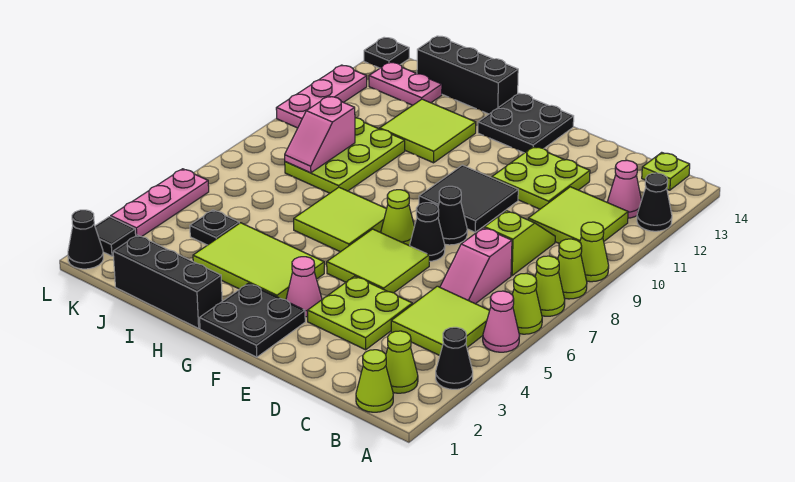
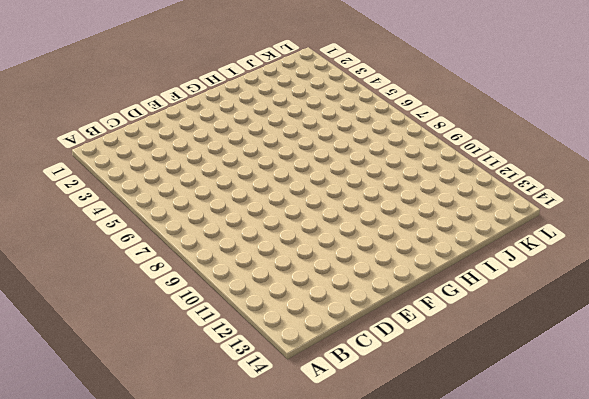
none -> black 1x1 cone [436,327,473,389]
none -> pink 1x1 cone [483,291,519,352]
none -> lime 1x1 cone [512,273,542,334]
none -> lime 1x1 cone [535,256,565,316]

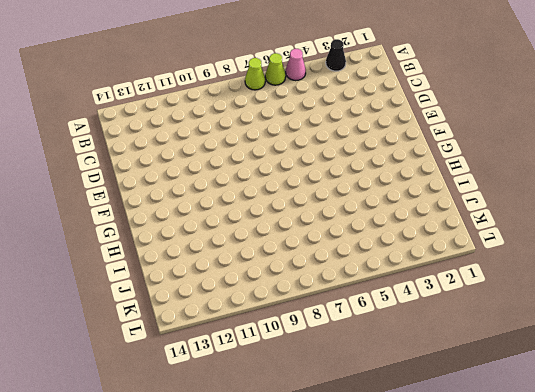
none -> lime 1x1 cone [558,239,587,299]
none -> lime 1x1 cone [580,222,609,282]
none -> black 1x1 cone [637,173,672,231]
none -> lime 1x1 cone [356,350,393,412]

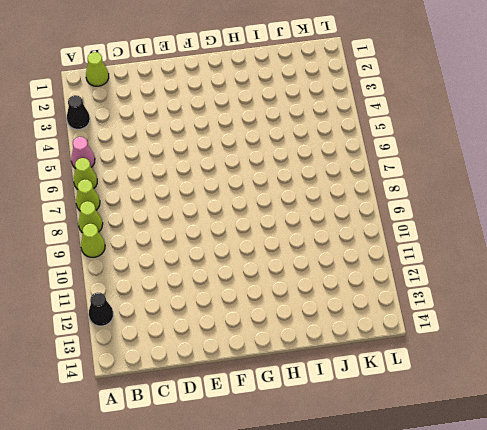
none -> lime 1x1 cone [386,331,418,393]
none -> lime 2x2 tile [391,286,490,356]
none -> lime 2x2 tile [528,187,628,244]
none -> pink 1x1 cone [607,160,641,218]

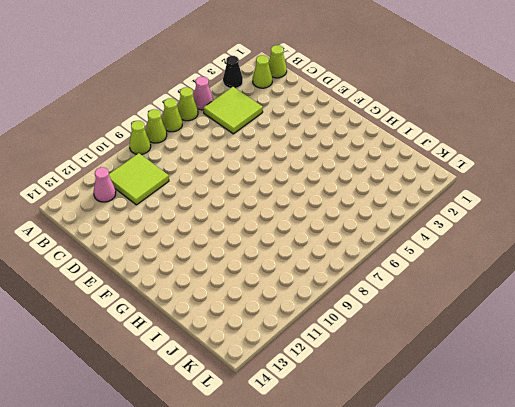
none -> black 1x1 cone [637,173,672,231]
none -> lime 1x1 plate [642,152,690,190]
none -> pink 1x2 slope [440,228,512,304]
none -> lime 1x2 slope [484,211,555,276]

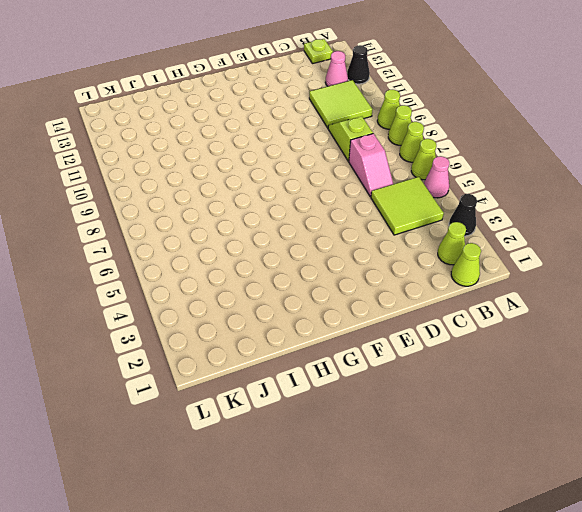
none -> lime 2x2 plate [308,276,412,350]
none -> lime 2x2 plate [492,147,590,209]
none -> lime 2x2 tile [327,229,429,293]
none -> black 1x1 cone [410,203,445,261]

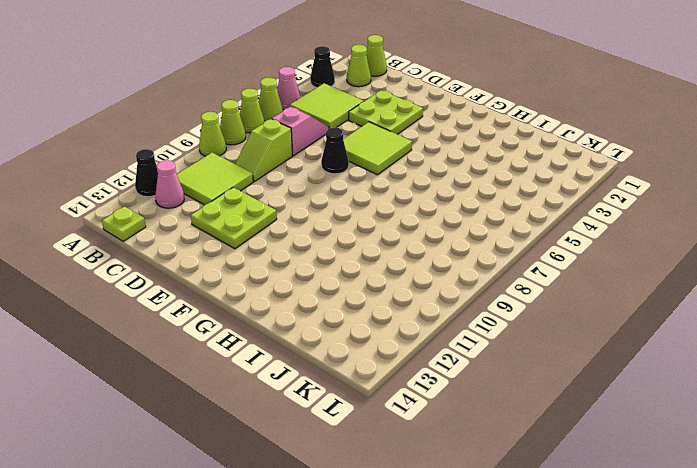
none -> black 1x1 cone [438,186,467,245]
none -> black 2x2 tile [419,165,518,232]
none -> black 2x2 plate [200,283,305,357]
none -> pink 1x1 cone [286,257,322,317]

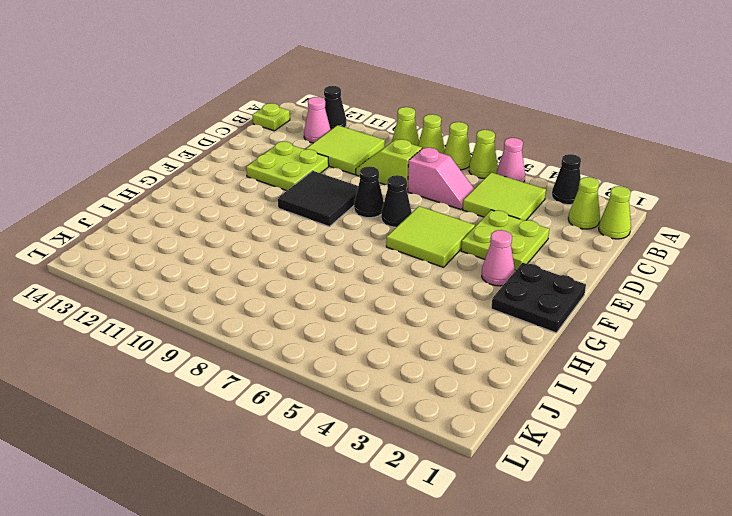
none -> lime 1x1 cone [381,190,414,246]
none -> black 2x2 plate [478,93,574,153]
none -> lime 2x3 tile [193,223,324,300]
none -> lime 2x2 tile [294,187,386,252]

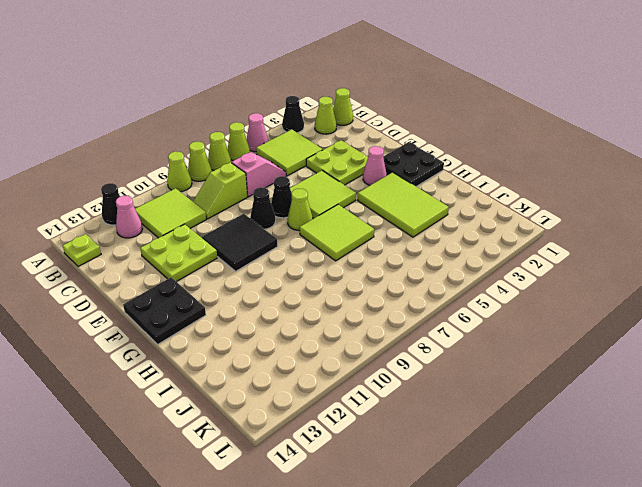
none -> black 1x3 brick [113,235,222,328]
none -> lime 2x2 tile [380,99,476,163]
none -> black 1x3 brick [417,36,518,114]
none -> lime 2x3 plate [285,118,405,193]

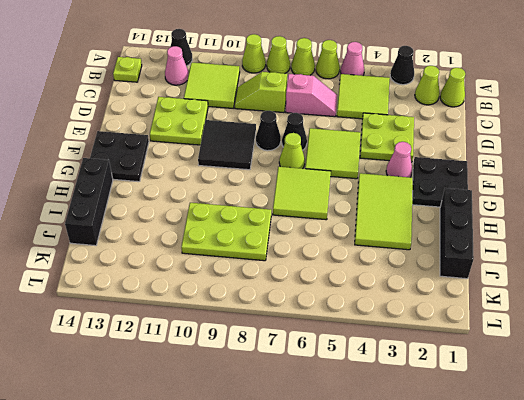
none -> lime 2x2 tile [380,99,476,163]
none -> black 1x1 plate [190,210,239,245]
none -> pink 1x2 plate [369,62,442,105]
none -> black 1x1 cone [68,210,103,269]

